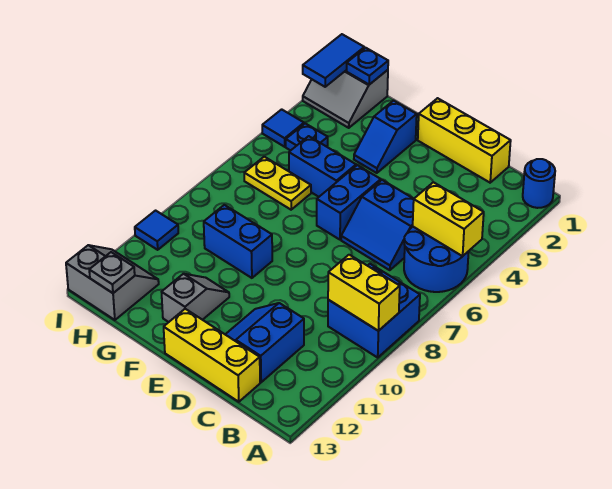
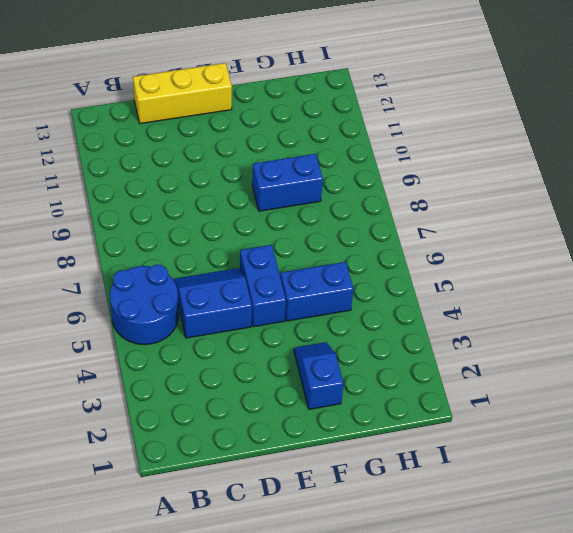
none -> blue 1x1 round brick [523,159,555,208]
none -> blue 2x2 brick [328,264,420,357]
none -> yellow 1x3 brick [418,98,511,183]

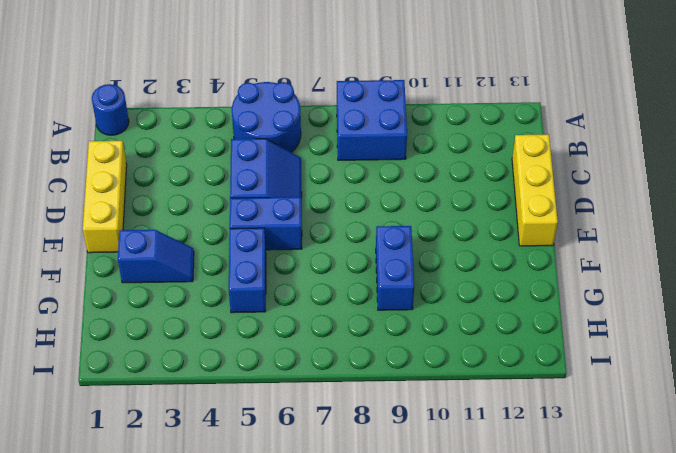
none -> blue 2x2 slope [225,303,304,382]
none -> grey 1x2 slope [162,274,229,322]
none -> yellow 1x2 plate [244,157,311,210]

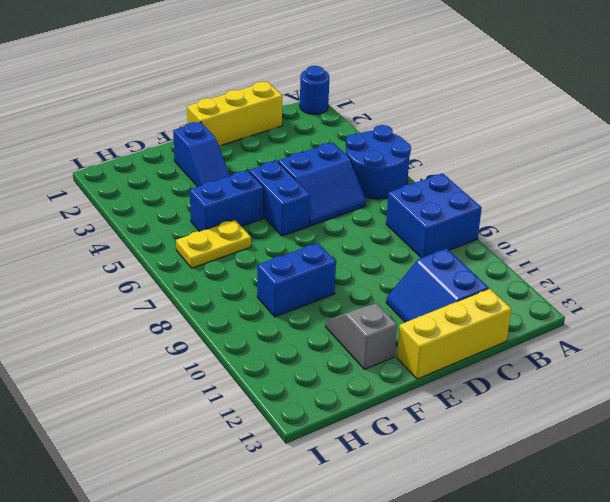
none -> grey 2x2 slope [303,70,388,128]
none -> blue 1x1 plate [286,123,328,151]
none -> grey 2x2 slope [66,245,159,320]

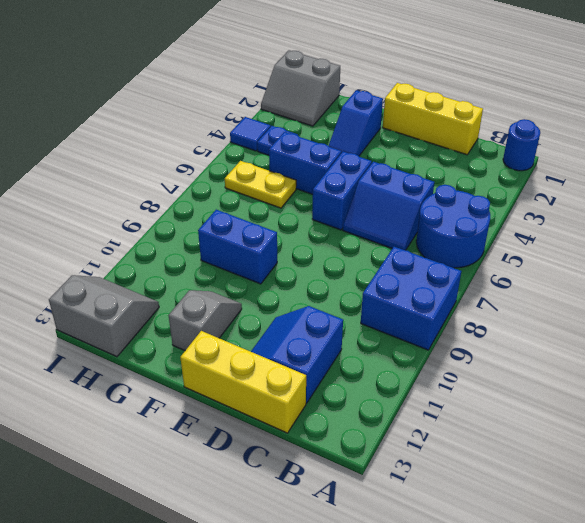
none -> blue 1x1 tile [135,211,178,250]
none -> yellow 1x2 brick [413,182,484,256]
none -> yellow 1x2 brick [328,255,400,331]

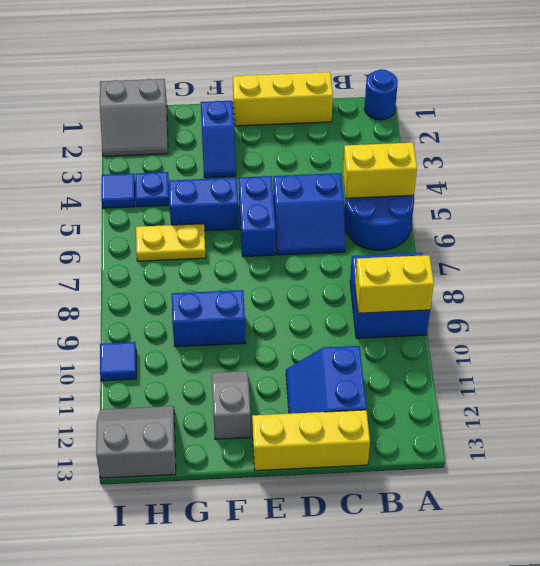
none -> blue 1x1 plate [347,48,388,85]
none -> grey 1x1 plate [89,252,135,293]
none -> blue 1x2 tile [303,34,364,87]

